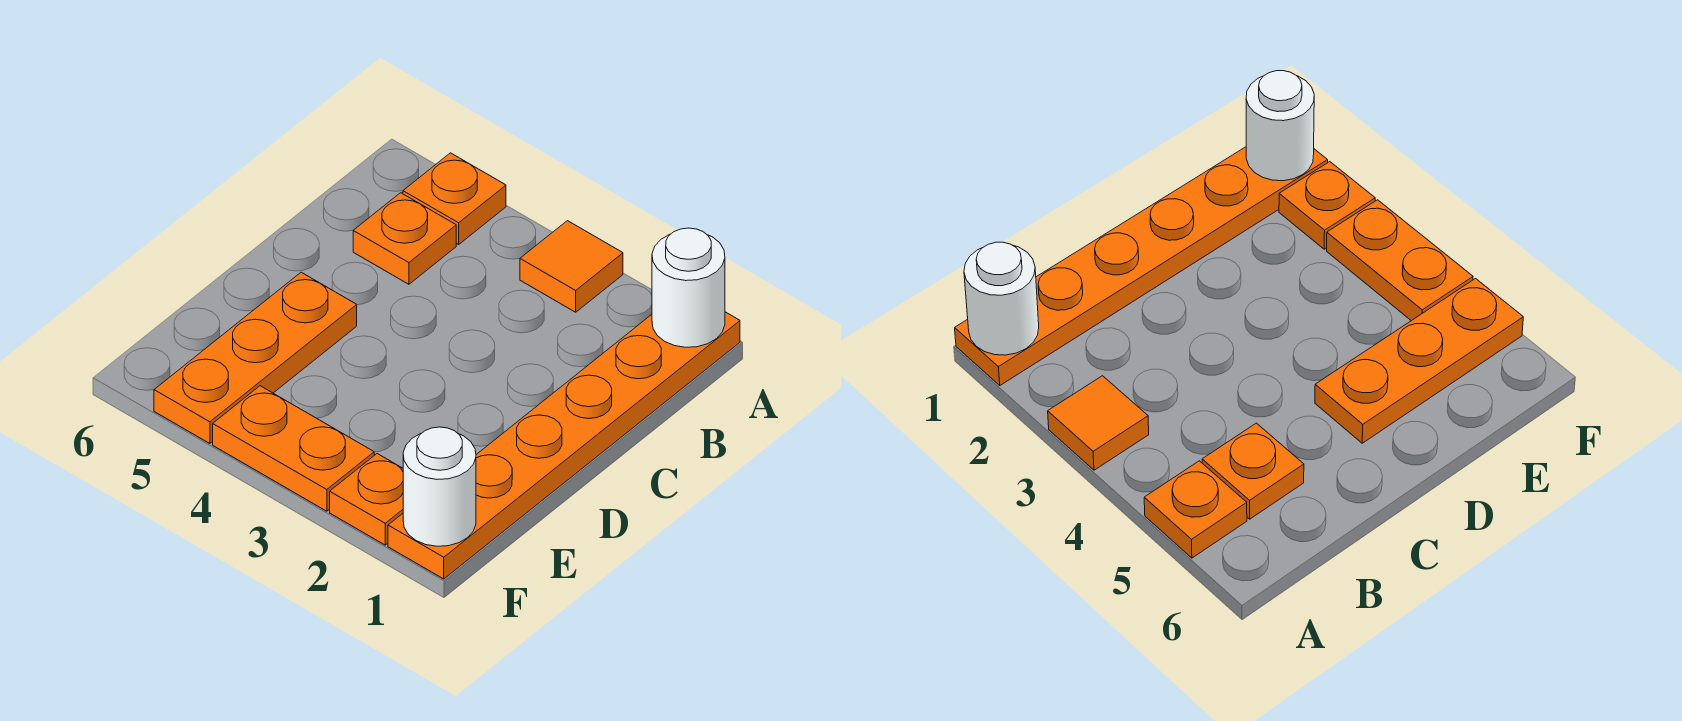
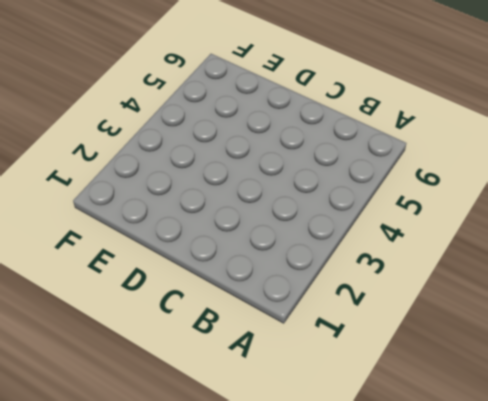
none -> orange 1x6 plate [388,312,740,579]
none -> orange 1x1 tile [520,221,623,312]

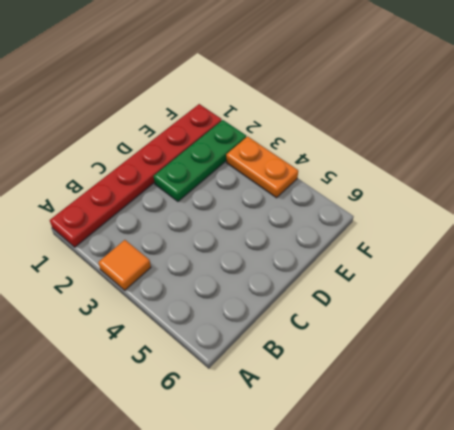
red 1x6 plate [50,104,222,247] -> orange 1x6 plate [388,312,740,579]
green 1x3 plate [154,120,246,201] -> orange 1x1 plate [330,454,403,545]
none -> orange 1x1 plate [403,153,506,244]
none -> orange 1x1 plate [353,193,456,284]

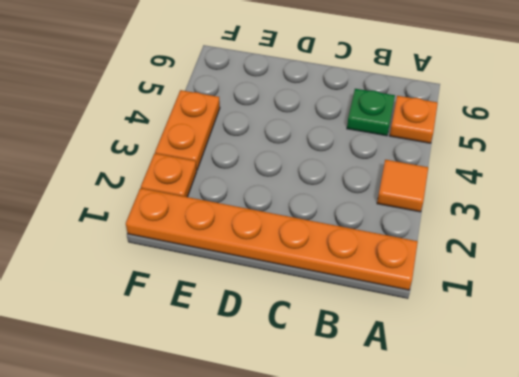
green 1x1 plate [347,89,395,136] -> orange 1x1 plate [353,193,456,284]
none -> orange 1x3 plate [154,272,357,444]
none -> white 1x1 round brick [652,228,725,347]

